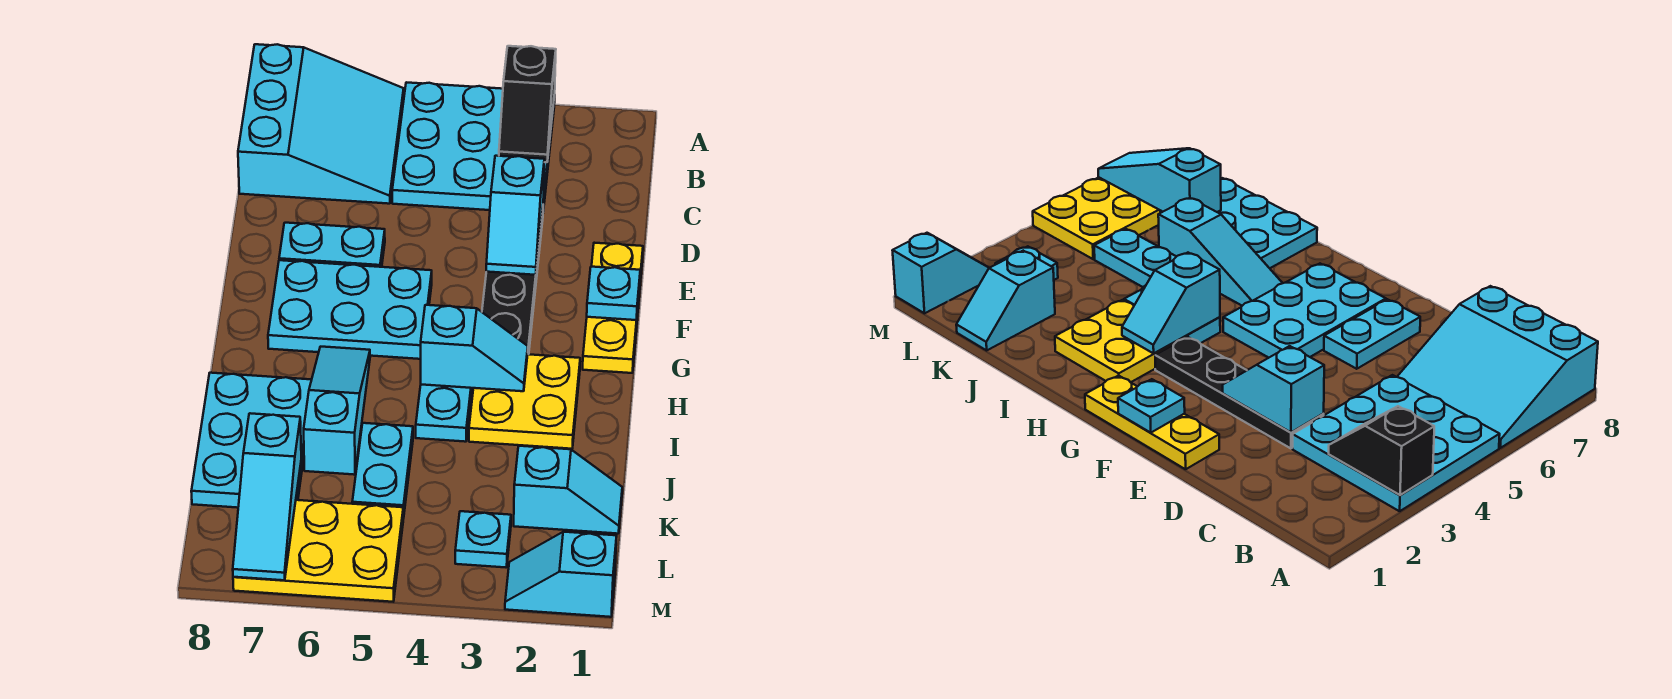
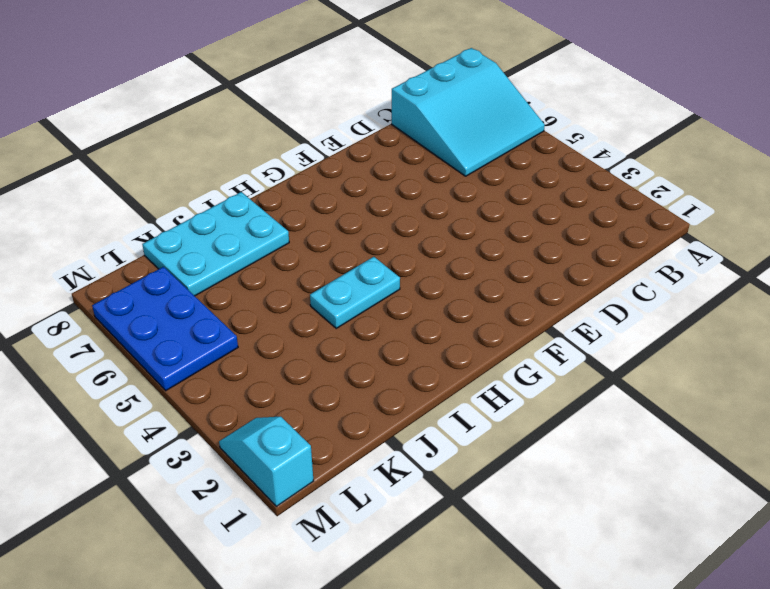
blue 2x3 plate [92,267,238,391] -> yellow 2x3 plate [233,500,403,602]
none -> cyan 3x3 plate [392,82,555,211]
none -> black 1x4 plate [482,210,543,354]
none -> yellow 1x3 plate [583,243,643,373]

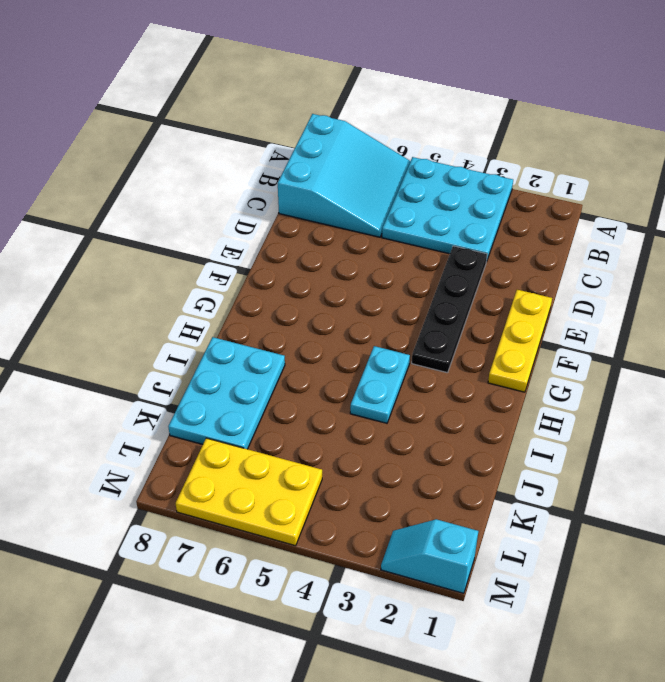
none -> cyan 1x2 plate [279,223,385,267]
none -> cyan 2x3 plate [268,260,432,359]
none -> yellow 2x2 plate [469,354,580,449]

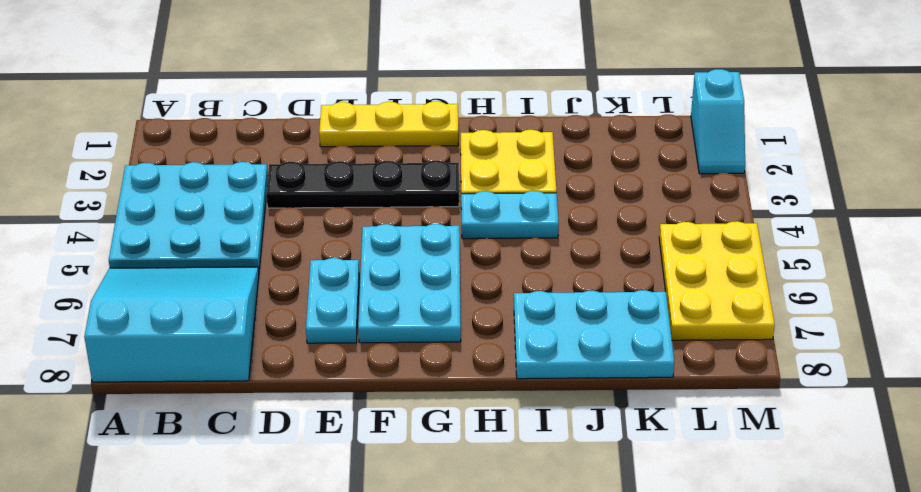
none -> cyan 1x3 slope [304,347,370,475]
none -> cyan 1x2 plate [352,423,413,519]
none -> cyan 1x2 slope [514,446,622,534]

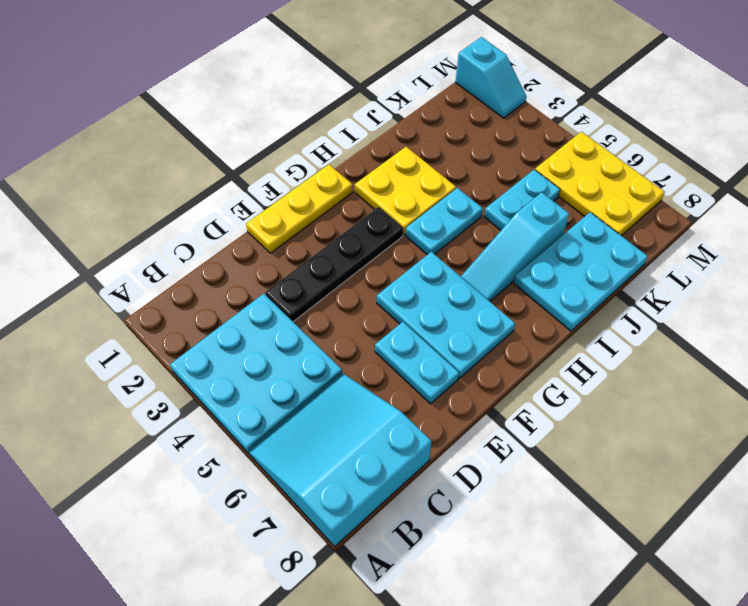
none -> cyan 1x2 slope [514,446,622,534]
none -> cyan 1x1 plate [455,511,511,567]
none -> black 1x2 slope [499,46,556,162]

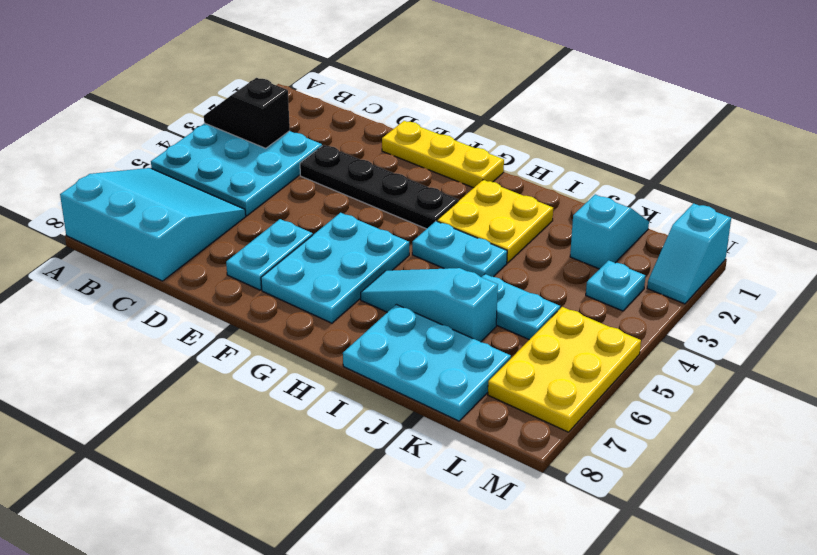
black 1x2 slope [204,78,290,148] -> black 1x2 slope turned to [499,46,556,162]
none -> cyan 1x2 slope [486,156,544,275]
none -> cyan 1x1 plate [587,267,640,320]
none -> cyan 1x2 slope [421,305,528,391]

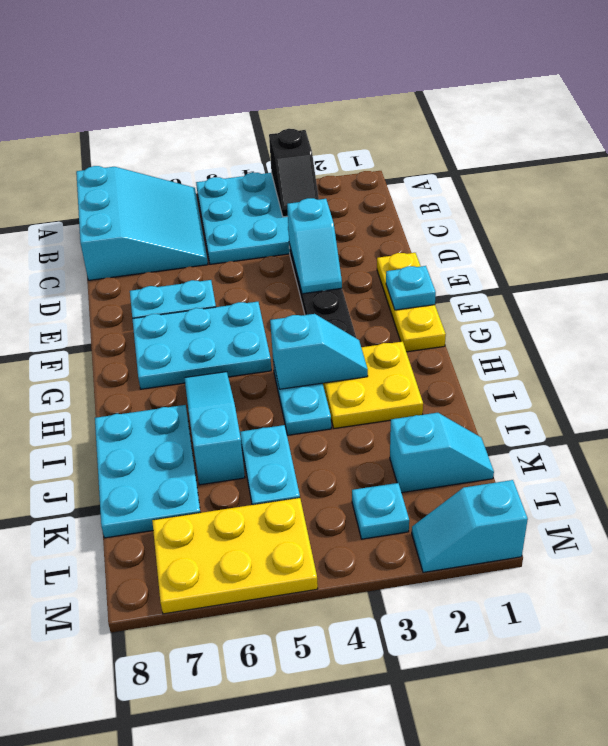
none -> cyan 1x3 slope [233,413,301,580]

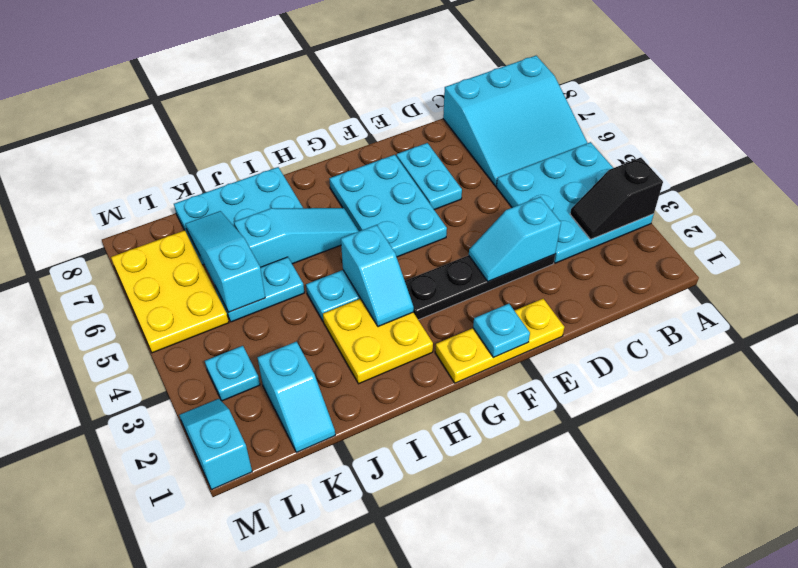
cyan 1x3 slope [185,211,265,312] -> cyan 1x3 slope turned to [233,413,301,580]

